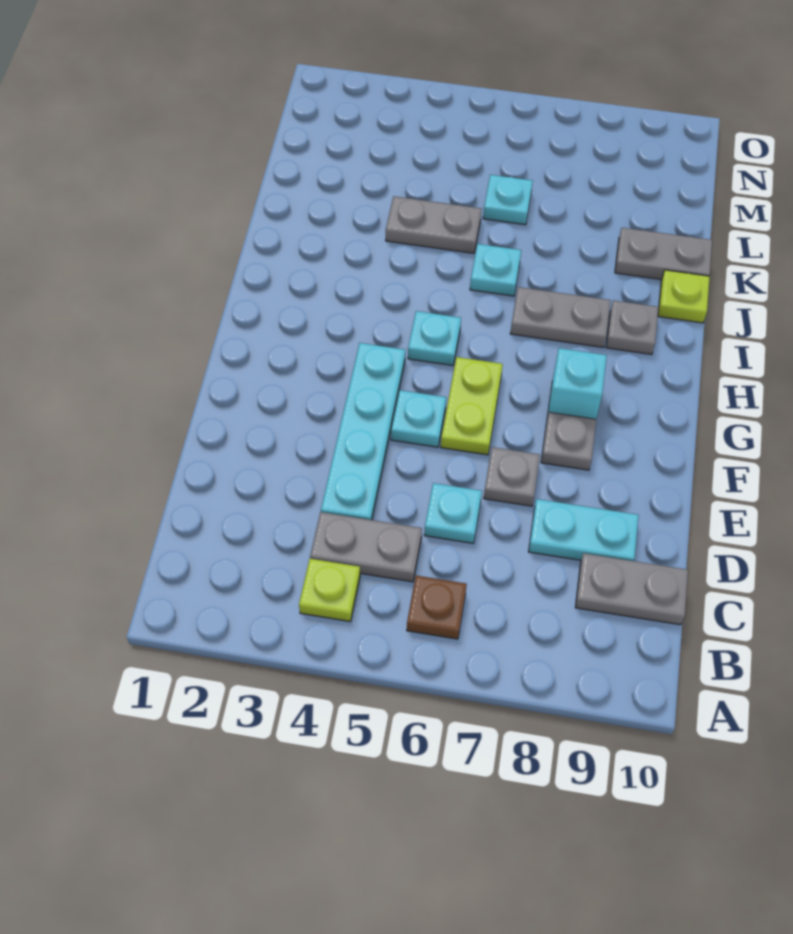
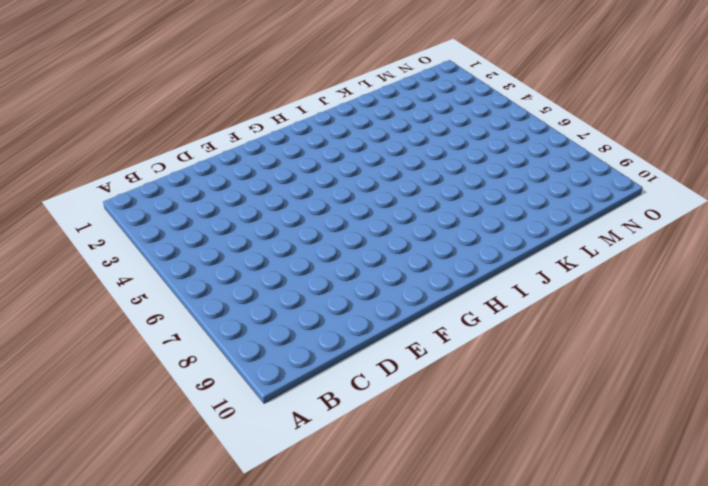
none -> lime 1x1 plate [299,559,360,621]
none -> brown 1x1 plate [407,576,467,639]
none -> grey 1x2 plate [310,512,422,582]

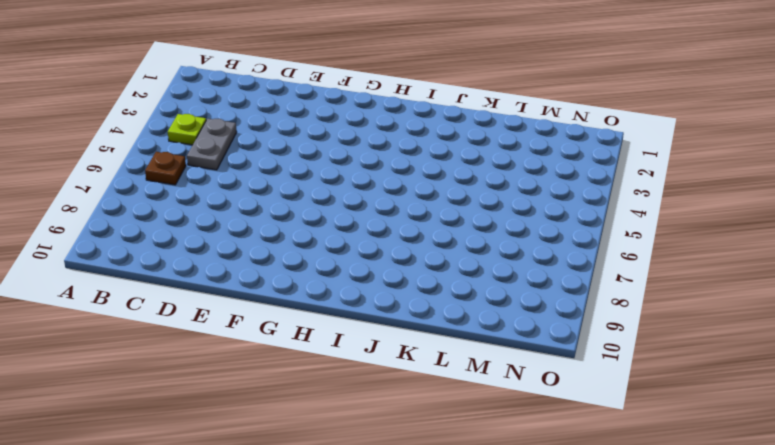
none -> grey 1x2 plate [575,553,688,625]
none -> cyan 1x4 plate [321,343,405,520]
none -> cyan 1x1 plate [424,483,482,543]

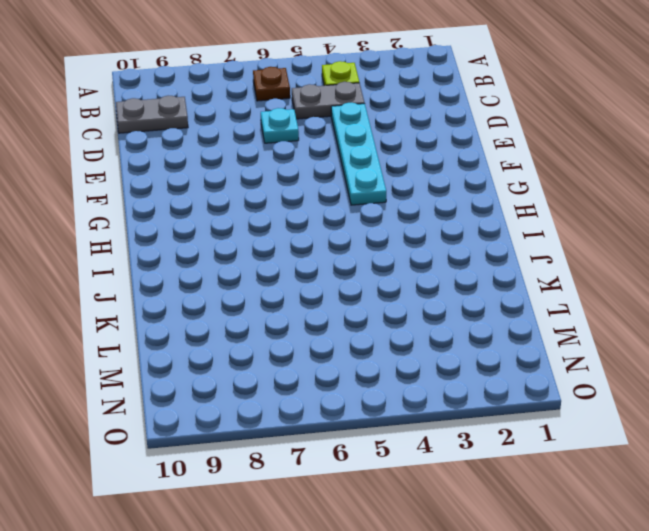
none -> cyan 1x2 plate [529,499,639,561]
none -> grey 1x1 plate [484,447,540,506]
none -> cyan 1x1 plate [391,390,446,447]

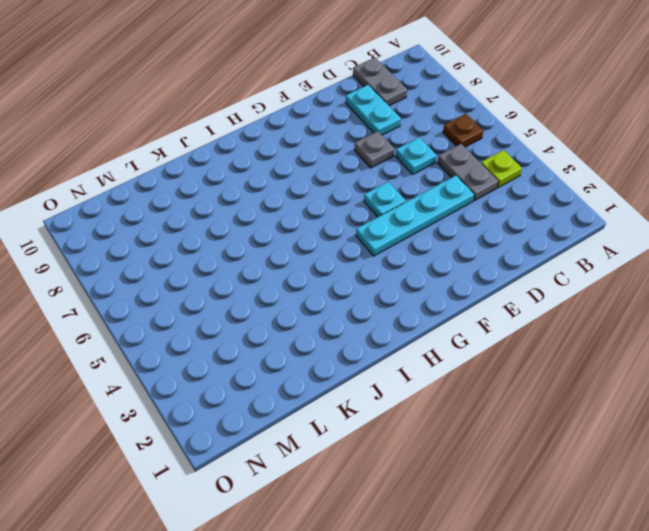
none -> lime 1x2 plate [441,357,503,455]
none -> grey 1x1 plate [541,412,596,470]
none -> cyan 1x1 brick [548,348,607,419]

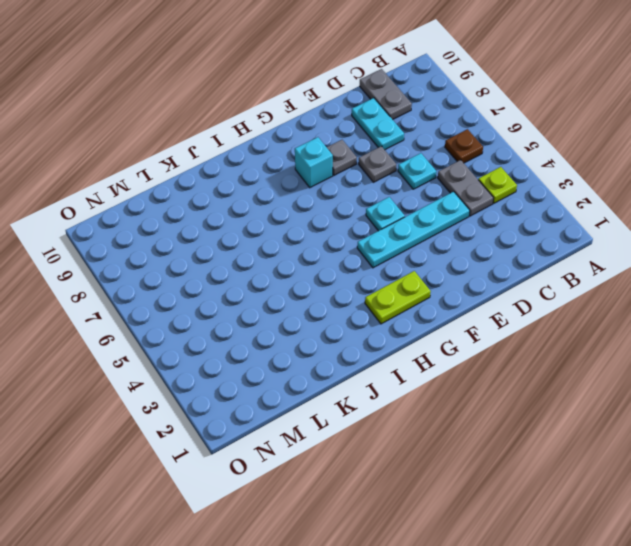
lime 1x2 plate [365,271,431,324] -> lime 1x2 plate moved to [441,357,503,455]
none -> cyan 1x1 plate [408,311,461,366]
none -> grey 1x2 plate [510,287,611,347]
none -> grey 1x1 plate [606,300,659,354]

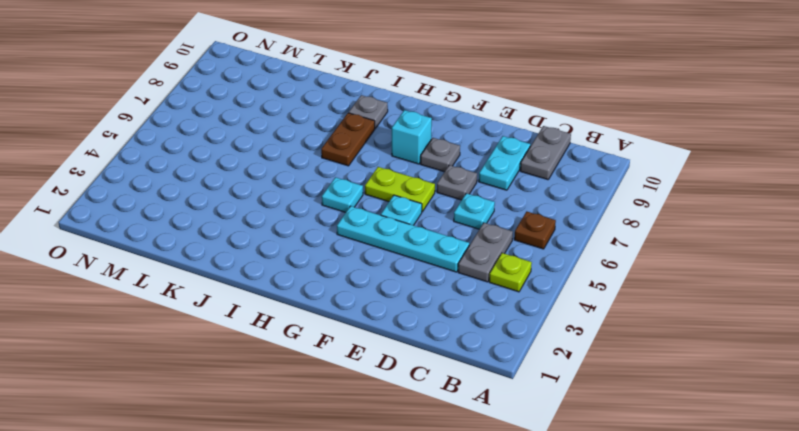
brown 1x2 plate [321,113,375,166] -> grey 1x2 plate [510,287,611,347]
none -> cyan 1x1 plate [470,244,521,296]
none -> lime 1x1 plate [658,270,710,323]
none -> grey 1x2 plate [386,196,481,253]

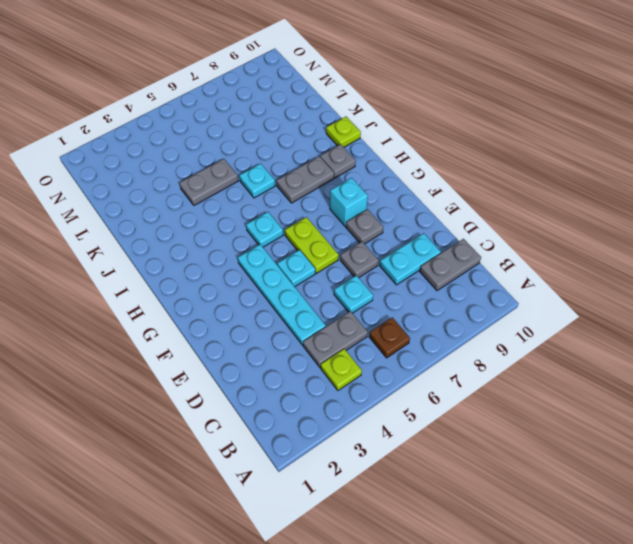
none -> grey 1x2 plate [615,228,712,280]
none -> cyan 1x1 plate [483,175,533,225]

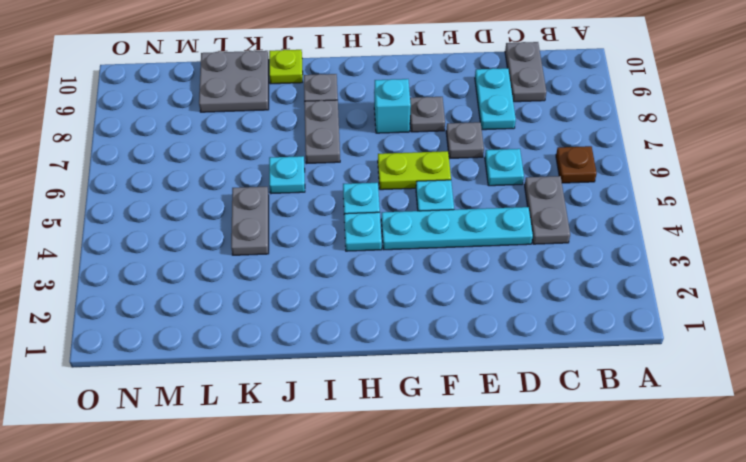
cyan 1x1 plate [344,212,382,251] -> cyan 1x1 plate moved to [483,175,533,225]
grey 2x2 plate [199,51,269,112] -> grey 1x2 plate [615,228,712,280]
none -> lime 1x1 plate [299,559,360,621]

